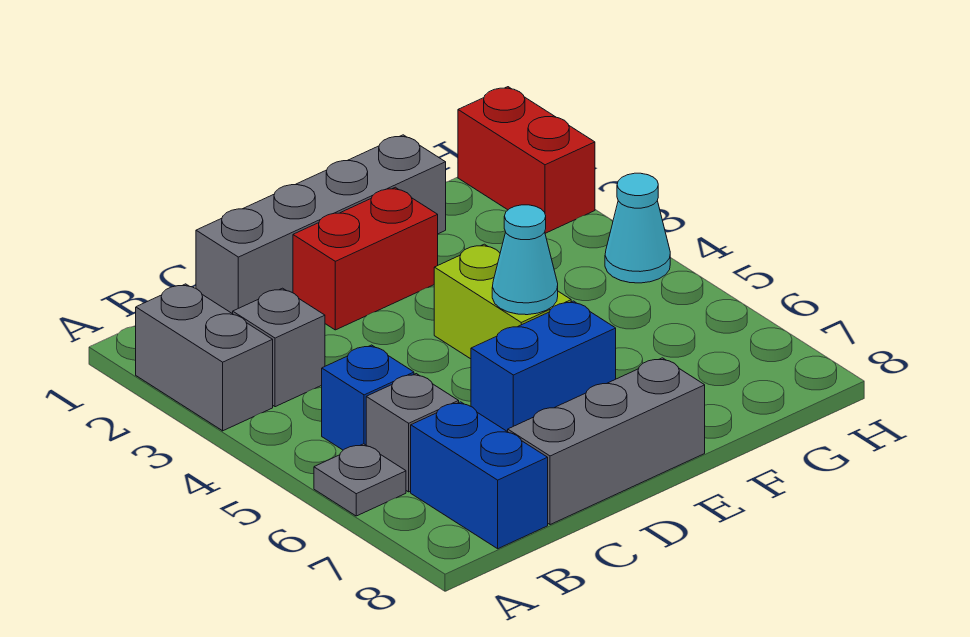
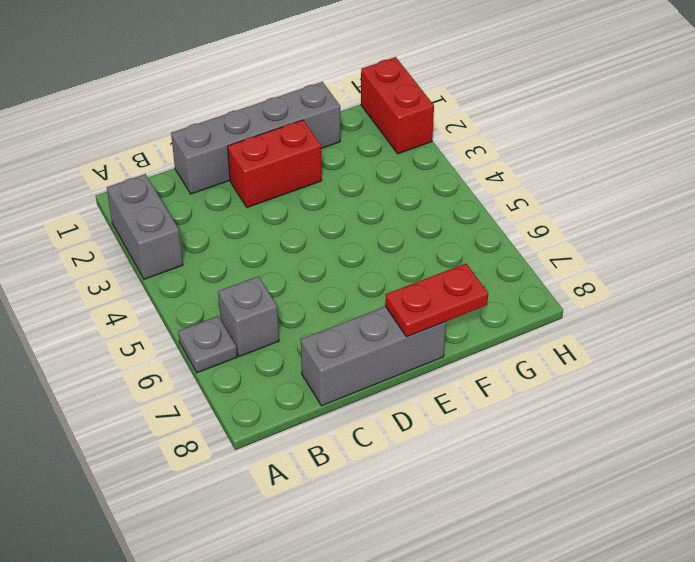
red 1x2 plate [385,264,488,337] -> none
none -> grey 1x1 brick [233,288,325,407]
none -> blue 1x1 brick [322,345,414,450]
none -> blue 1x2 brick [411,402,548,549]

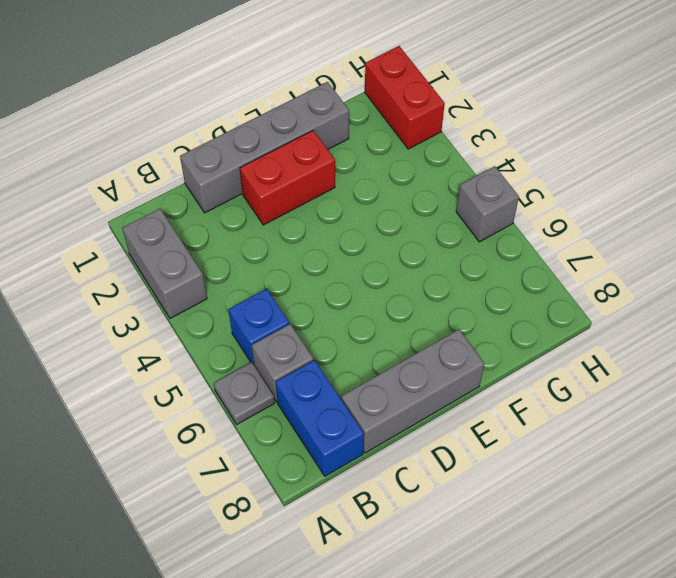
grey 1x1 brick [456,166,519,242] -> grey 1x1 brick moved to [233,288,325,407]
none -> blue 1x2 brick [471,301,616,432]
none -> lime 1x2 brick [434,244,571,359]
none -> cyan 1x1 cone [605,173,670,283]

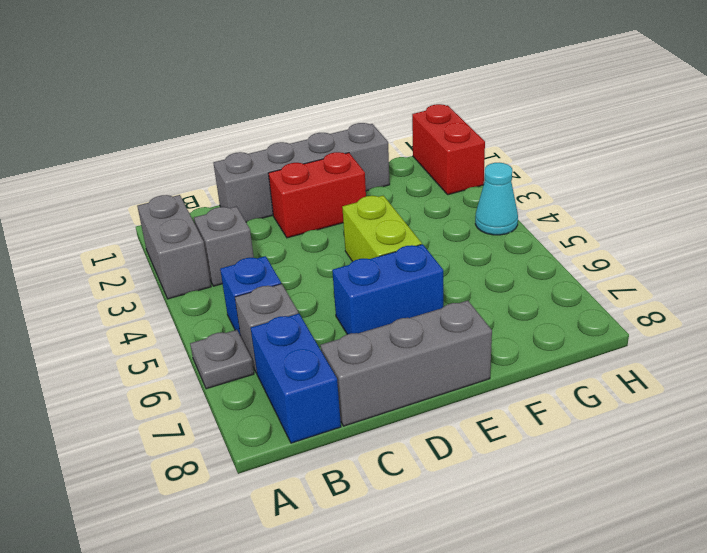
none -> cyan 1x1 cone [492,205,558,315]

